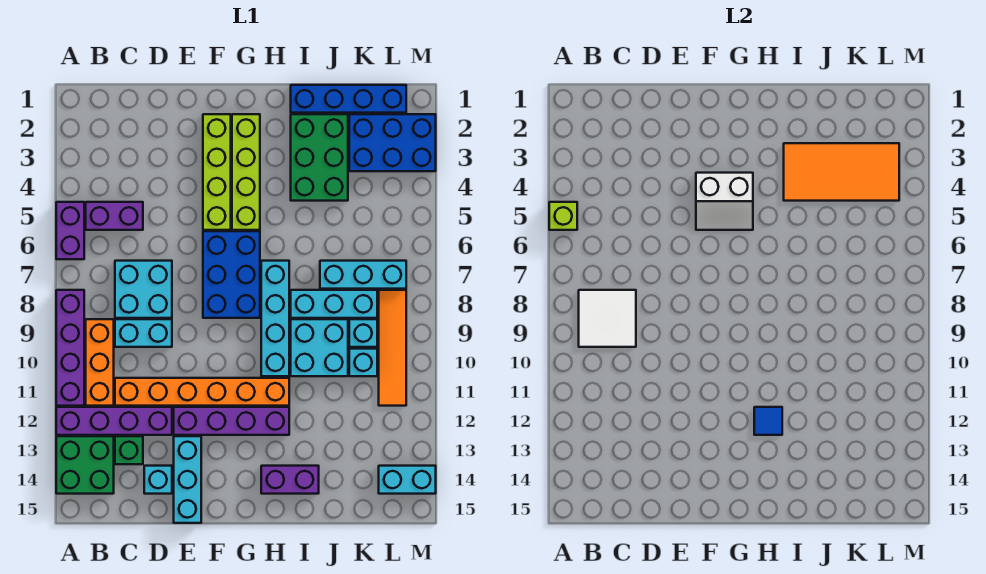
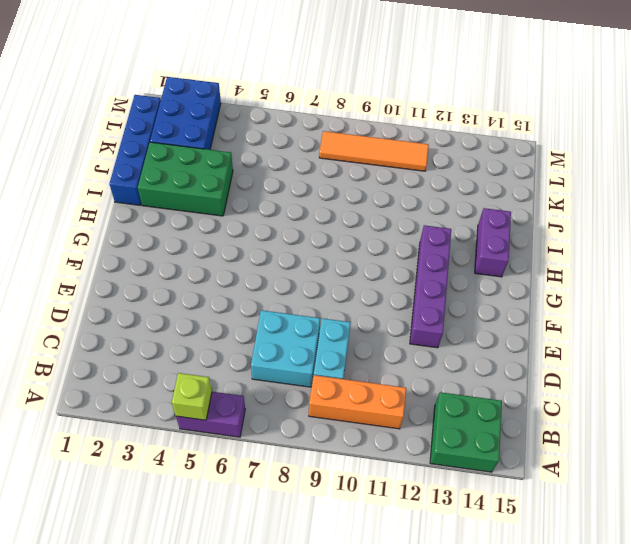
none -> purple 1x4 brick [56,290,84,406]
none -> purple 1x4 brick [56,407,172,435]
none -> purple 1x2 brick [86,202,143,230]
none -> orange 1x6 brick [115,378,289,406]

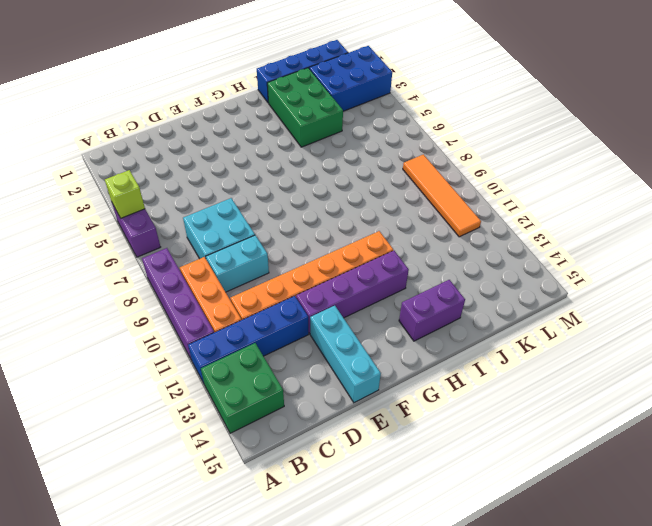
blue 1x4 brick [188,296,309,383] -> purple 1x4 brick [56,407,172,435]
none -> purple 1x2 brick [86,202,143,230]
none -> green 1x1 brick [115,436,143,464]
none -> cyan 1x1 brick [144,466,172,494]
none -> lime 1x4 brick [203,114,231,230]

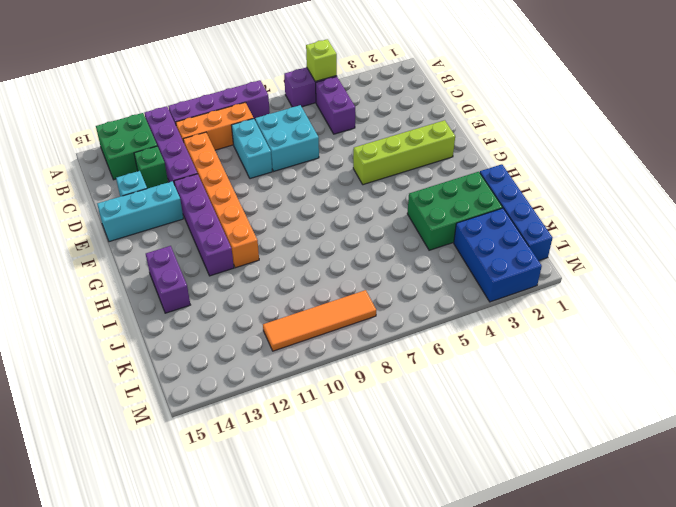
none -> blue 2x3 brick [203,231,260,318]
none -> lime 1x4 brick [232,114,260,230]
none -> cyan 1x4 brick [261,261,289,376]
none -> cyan 1x3 brick [291,290,377,318]

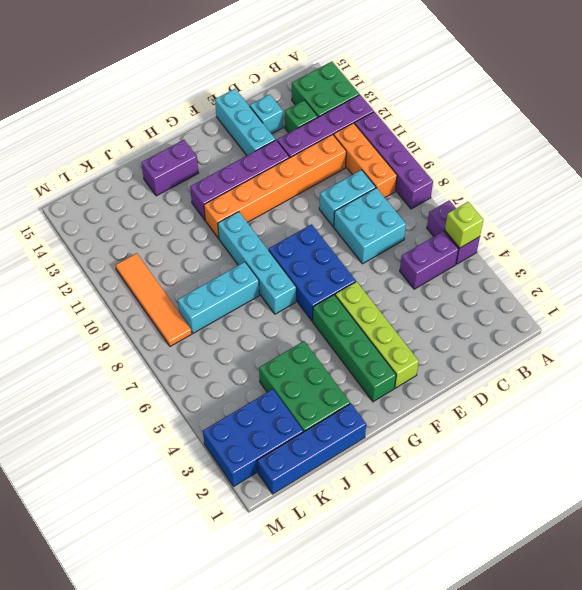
green 1x4 brick [313,295,396,402] -> lime 1x4 brick [232,114,260,230]
none -> cyan 2x2 brick [291,319,348,376]
none -> cyan 1x3 brick [320,261,406,289]
none -> cyan 1x1 brick [349,319,377,347]
none -> cyan 1x1 brick [349,349,377,376]

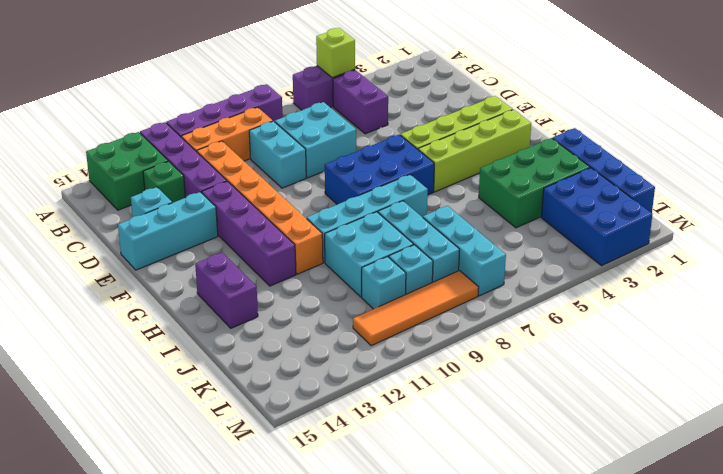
none -> cyan 1x2 brick [379,466,436,494]
none -> white 2x2 tile [579,290,636,347]
none -> white 2x2 slope [696,173,753,230]
none -> blue 1x1 tile [754,407,782,435]

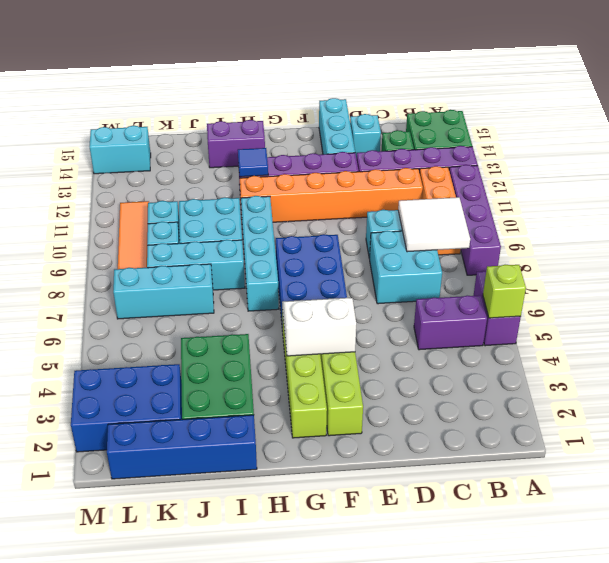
none -> orange 2x4 tile [784,143,899,201]

